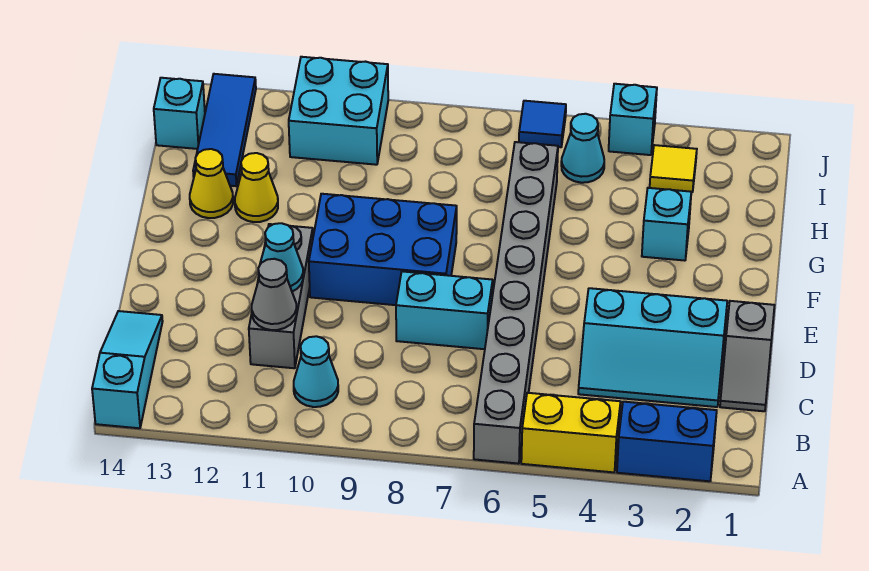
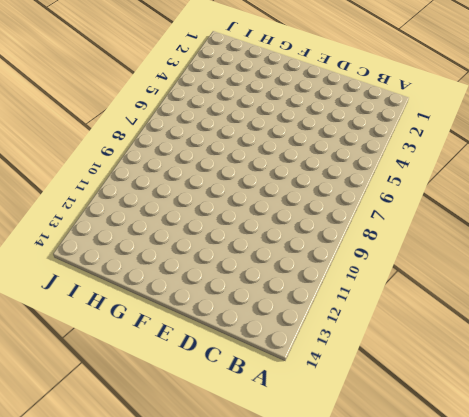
none -> blue 1x2 brick [617,402,717,481]
none -> yellow 1x2 brick [521,393,621,472]
none -> grey 1x8 brick [474,142,558,464]

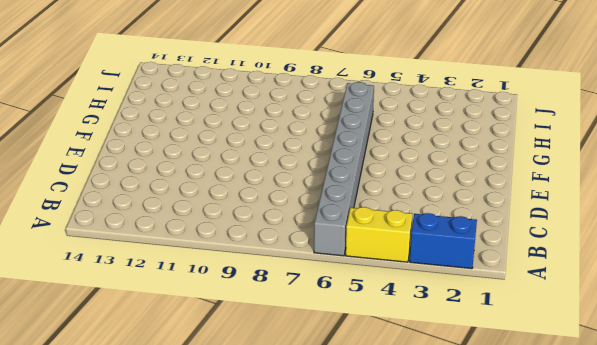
none -> cyan 1x3 slope [92,311,163,428]
none -> cyan 1x1 cone [294,336,338,407]
none -> grey 1x2 slope [720,301,775,411]

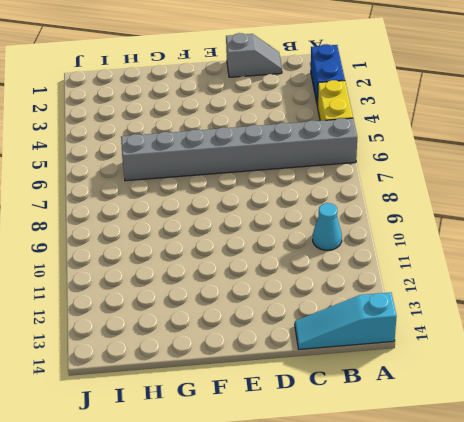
none -> cyan 2x3 slope [578,288,727,407]
none -> grey 1x3 brick [249,224,313,368]
none -> cyan 1x2 brick [396,271,493,349]

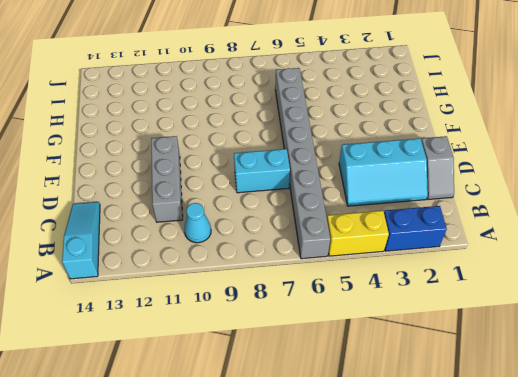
none -> blue 2x3 brick [309,194,457,305]
none -> cyan 1x1 brick [642,188,691,261]
none -> yellow 1x1 cone [235,153,278,222]

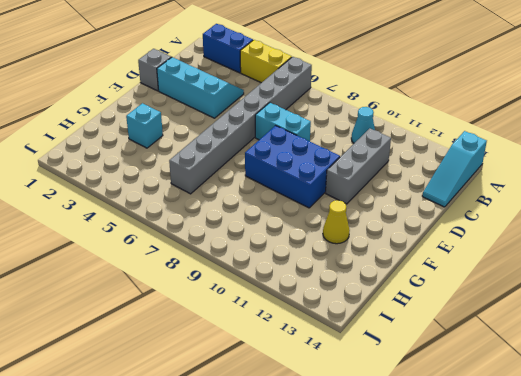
none -> yellow 1x1 cone [190,149,233,218]
none -> blue 1x3 tile [193,74,256,186]
none -> yellow 1x1 tile [650,145,697,192]

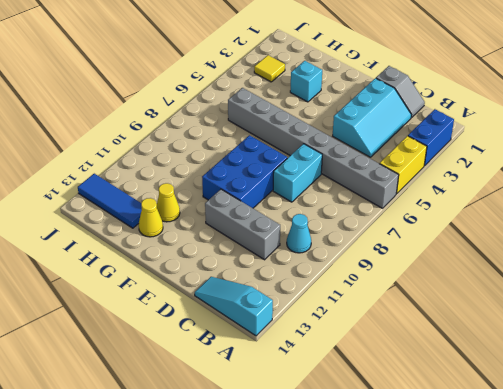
none -> cyan 1x1 cone [561,114,604,183]
none -> cyan 2x2 brick [289,57,388,165]
none -> cyan 1x1 brick [154,78,205,149]

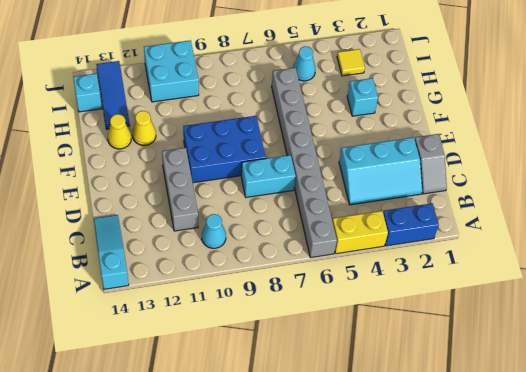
none -> cyan 1x1 brick [609,84,657,155]
none -> blue 1x1 tile [519,101,566,147]
none -> grey 1x1 cone [252,259,297,330]

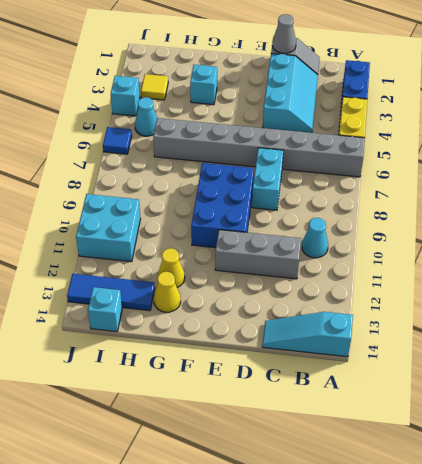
grey 1x1 cone [272,14,296,53] -> grey 1x1 cone moved to [252,259,297,330]
none -> cyan 1x1 cone [260,223,303,292]

